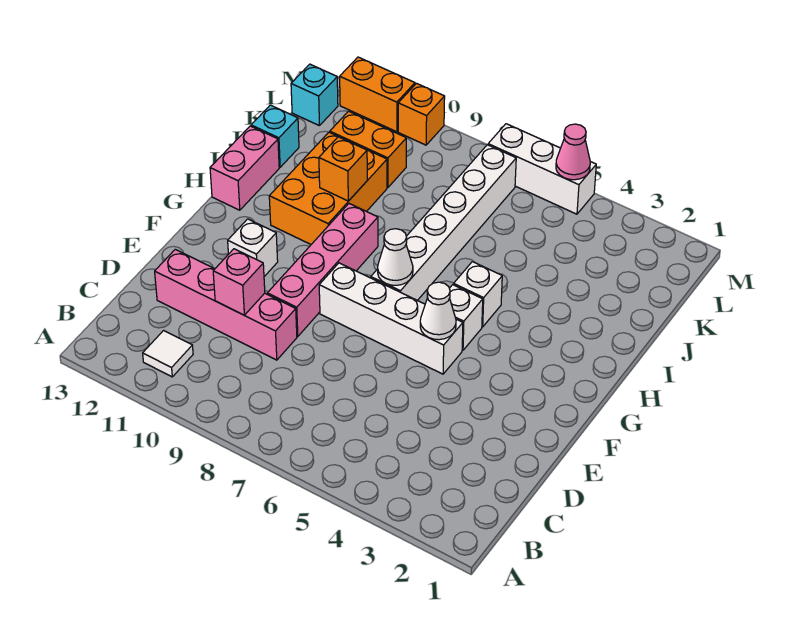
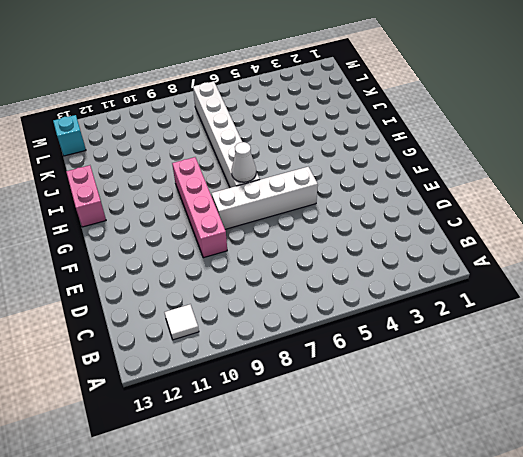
none -> pink 1x4 brick [155,249,297,360]
none -> white 1x1 brick [228,219,278,277]
none -> white 1x1 brick [449,285,483,350]

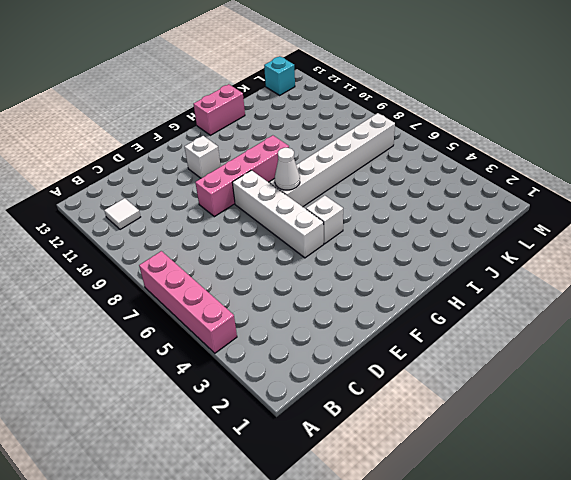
pink 1x4 brick [139,251,237,353] -> pink 1x4 brick moved to [155,249,297,360]
none -> white 1x1 brick [454,262,502,327]
none -> orange 2x3 brick [269,132,387,244]
none -> cyan 1x1 brick [251,105,299,167]

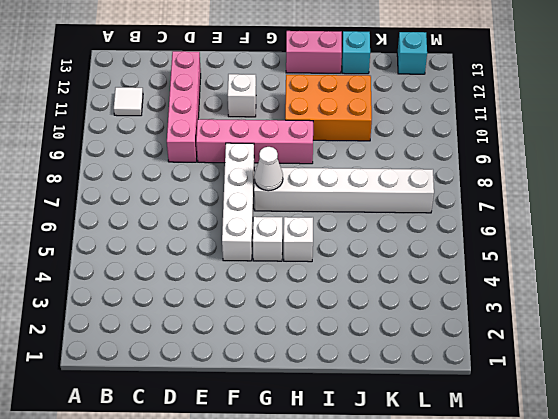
none -> orange 1x2 brick [330,111,406,187]
none -> white 1x3 brick [488,124,596,214]
none -> orange 1x1 brick [398,83,445,145]

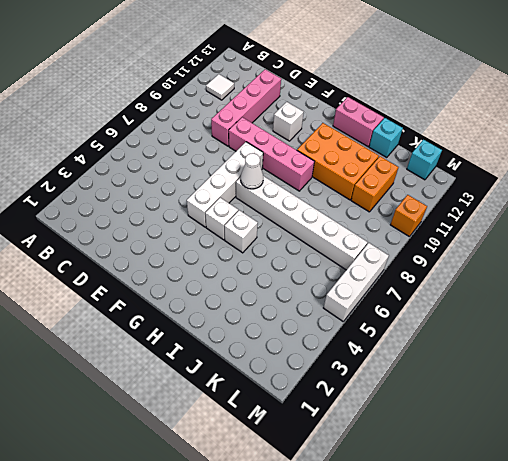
none -> orange 1x2 brick [340,57,415,132]
none -> pink 1x1 brick [213,249,265,315]
none -> white 1x1 cone [420,282,456,340]

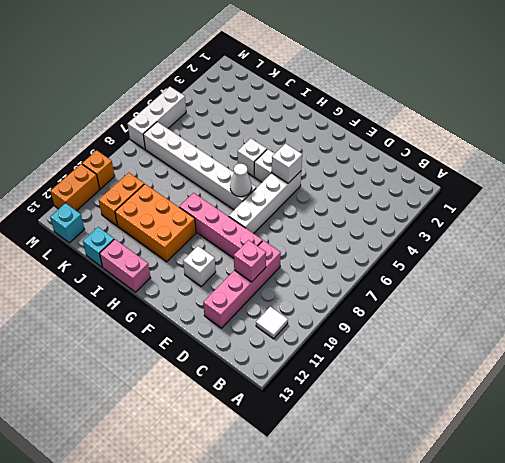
white 1x1 brick [272,144,302,183] -> white 1x1 cone [420,282,456,340]
none -> orange 1x1 brick [319,137,367,201]
none -> pink 1x1 cone [556,124,590,180]

